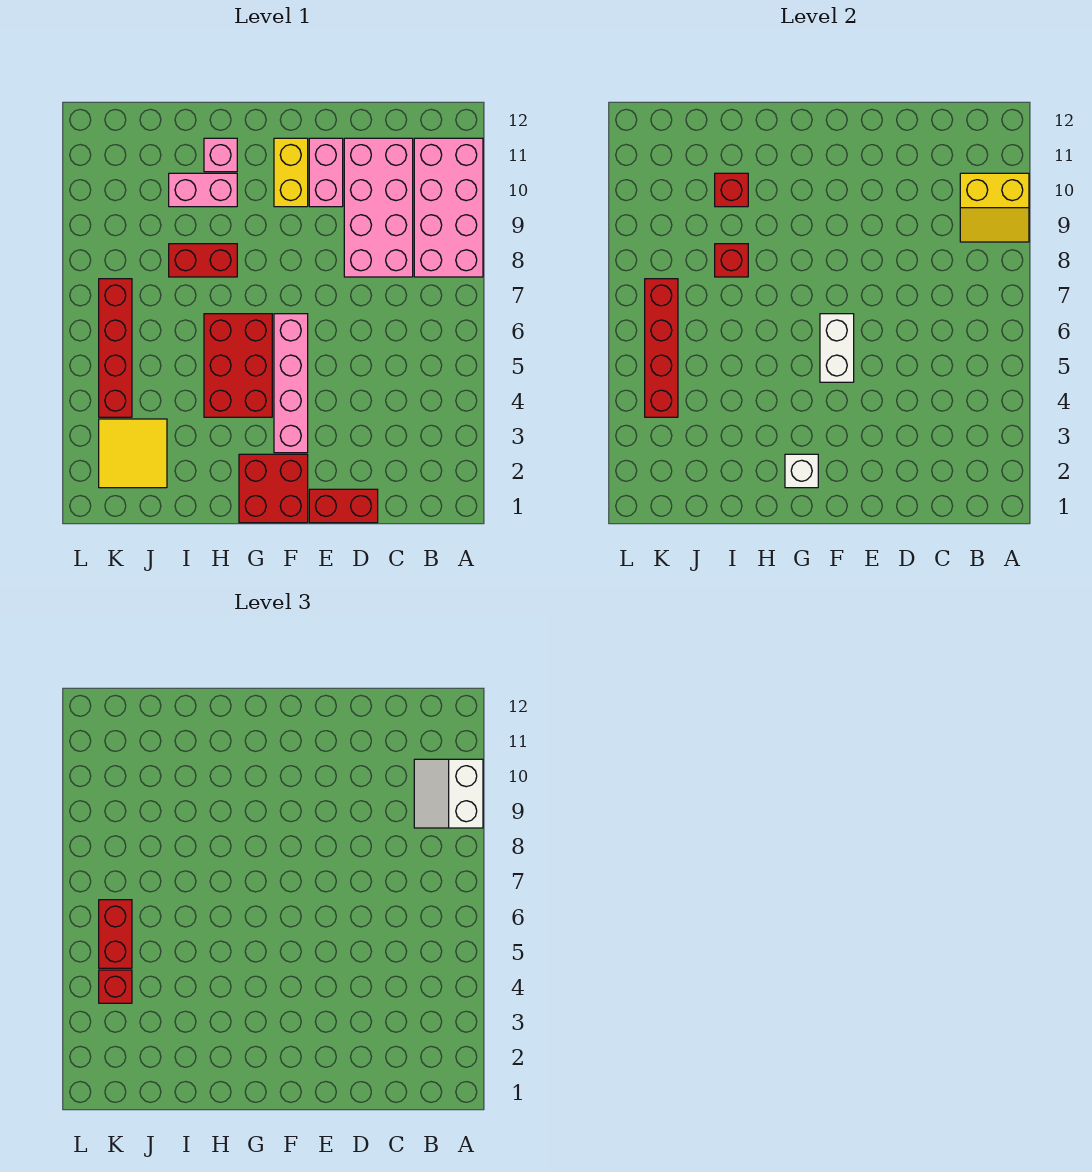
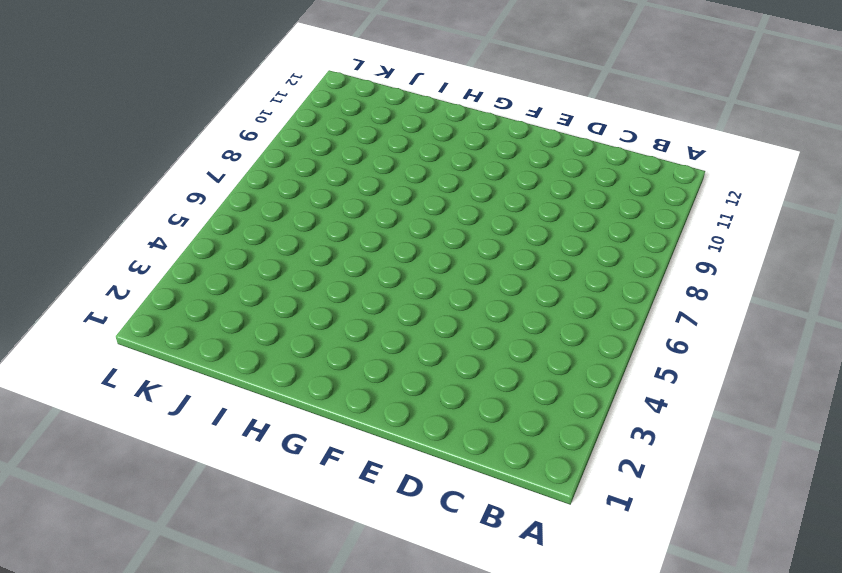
none -> pink 2x4 brick [414,138,483,277]
none -> pink 2x4 brick [344,138,413,277]
none -> red 1x2 brick [309,489,378,523]

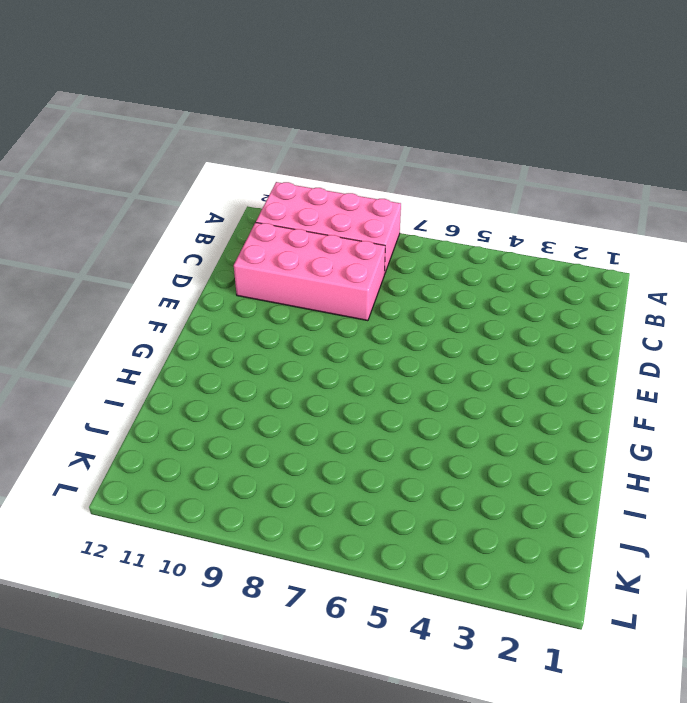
none -> red 1x2 brick [309,489,378,523]
none -> pink 1x2 brick [309,138,343,207]
none -> red 2x2 brick [239,454,308,523]

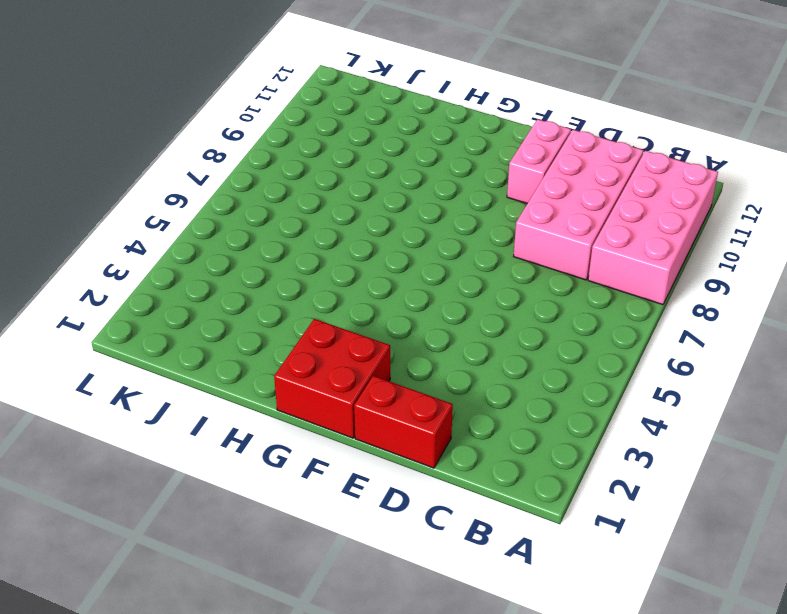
none -> pink 1x4 brick [274,314,308,453]
none -> yellow 1x2 brick [274,138,308,207]
none -> red 2x3 brick [204,314,272,417]

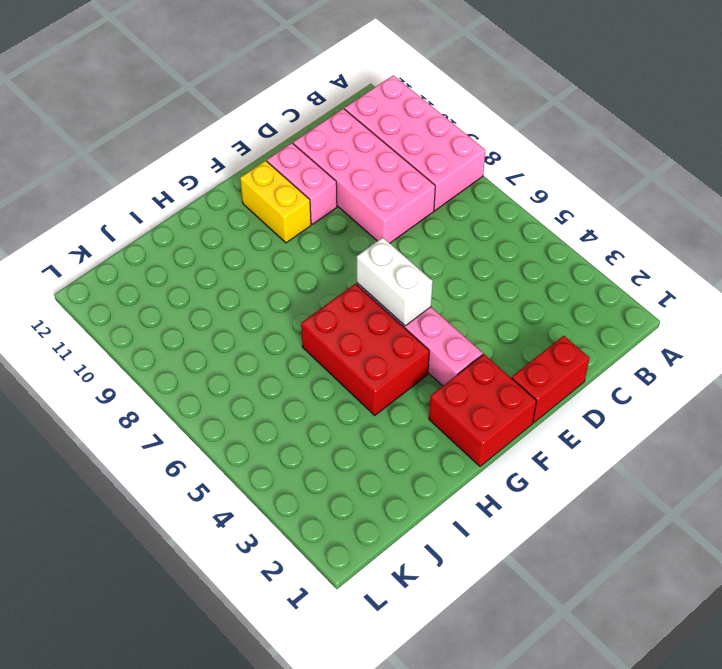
none -> red 1x2 brick [169,244,237,277]
none -> pink 1x2 brick [169,173,237,207]
none -> pink 1x1 brick [204,138,237,172]

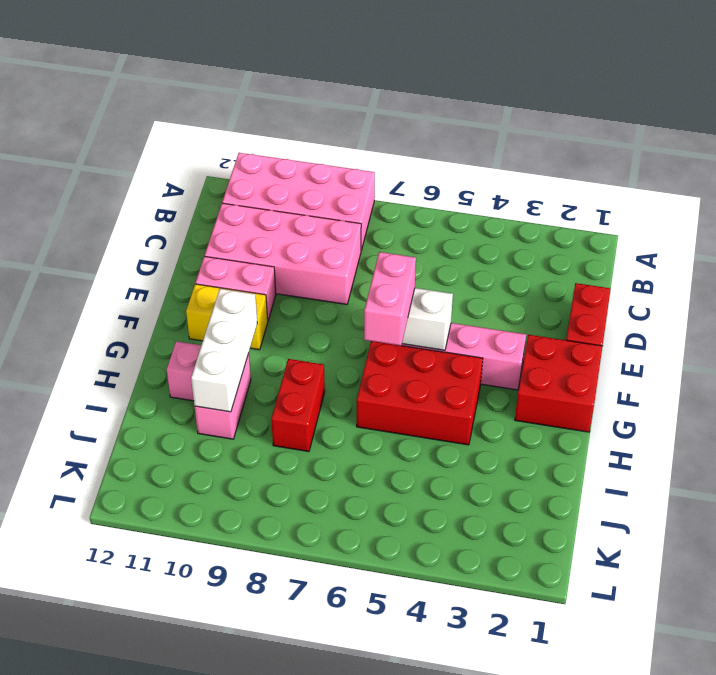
pink 1x2 brick [364,252,416,346] -> none
white 1x3 brick [191,289,257,412] -> red 1x1 brick [715,173,748,207]
none -> yellow 2x2 tile [99,419,167,488]
none -> red 1x4 brick [99,279,132,417]
none -> yellow 2x2 slope [960,173,1029,242]

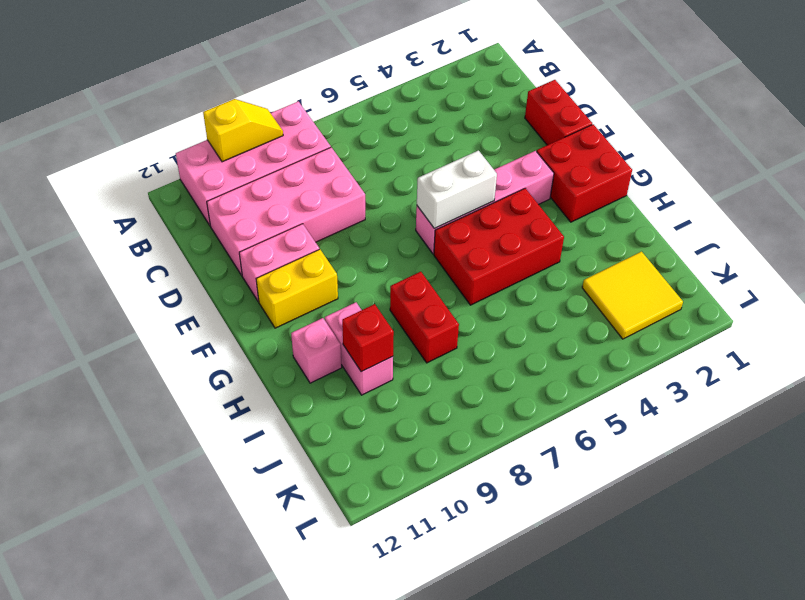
yellow 1x2 slope [203,99,283,162] -> yellow 2x2 slope [960,173,1029,242]
none -> red 1x4 brick [99,279,132,417]
none -> white 1x1 brick [785,454,818,488]
none -> red 1x1 brick [715,244,748,277]

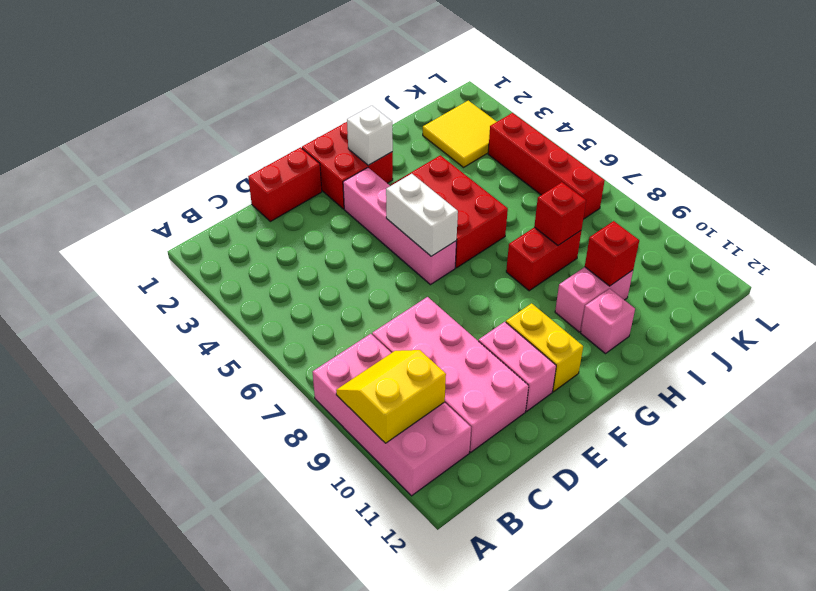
none -> red 1x4 brick [645,279,678,417]
none -> white 2x2 slope [414,759,483,828]
none -> red 1x1 brick [99,970,132,1003]

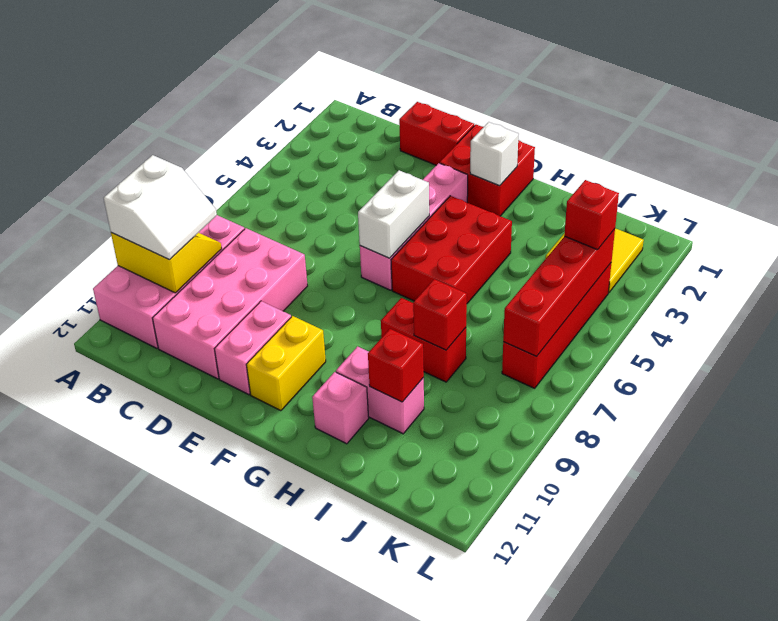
none -> red 1x2 brick [99,900,132,968]

